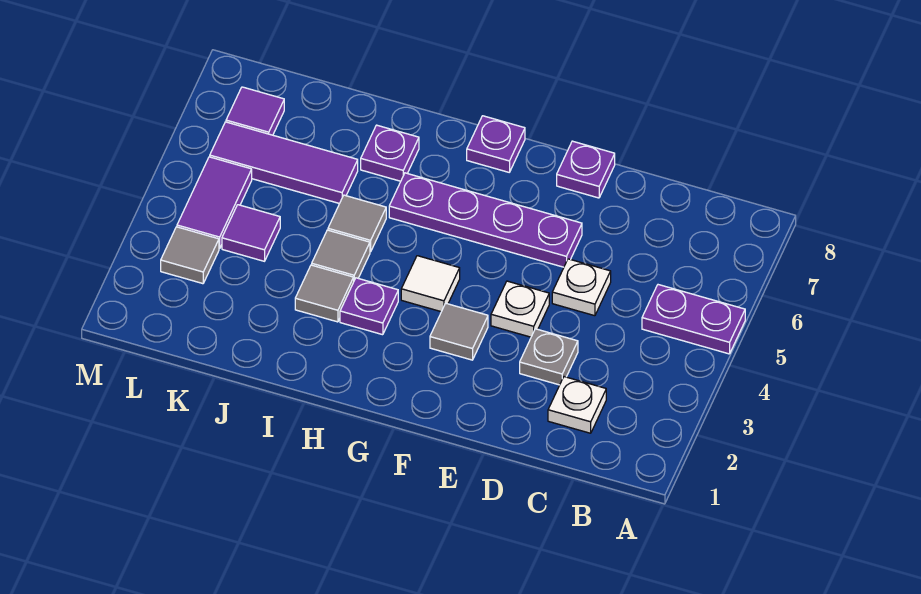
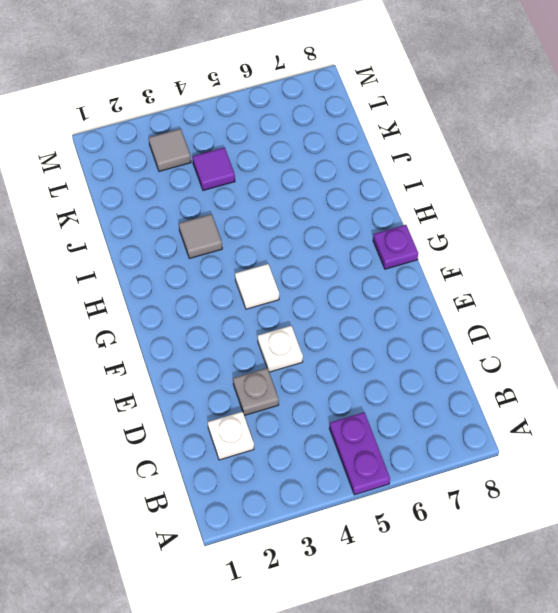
none -> white 1x1 plate [552,259,611,316]
none -> purple 1x4 plate [389,173,582,267]
none -> purple 1x1 plate [557,141,615,198]

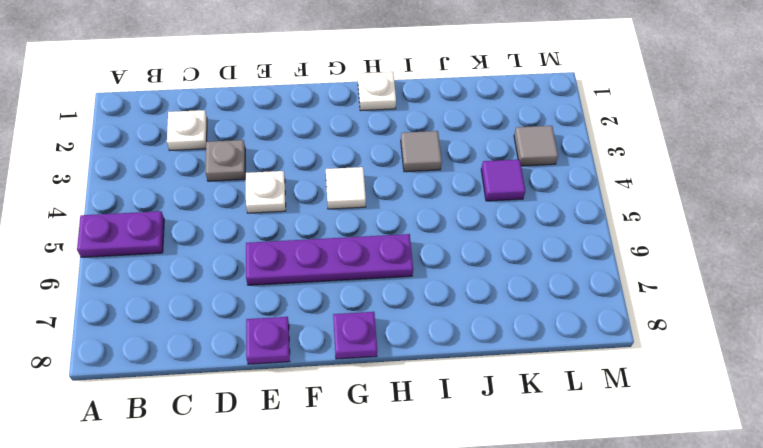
white 1x1 plate [358,72,396,111] -> white 1x1 plate moved to [552,259,611,316]
none -> grey 1x1 tile [430,303,488,360]
none -> purple 1x1 plate [340,278,398,335]
none -> grey 1x1 tile [312,230,370,280]

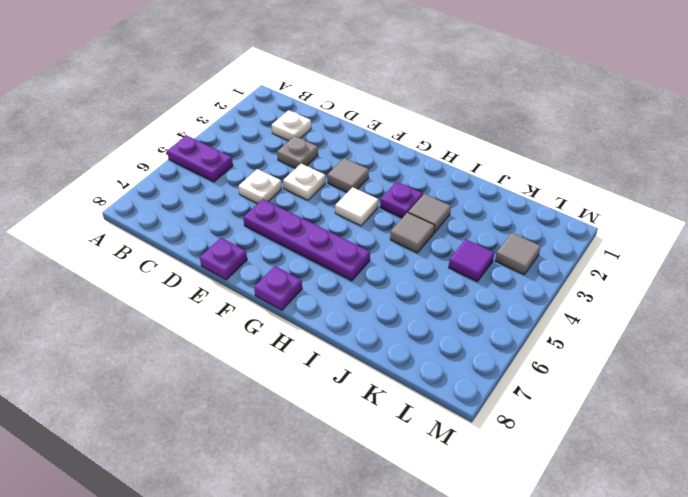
none -> grey 1x1 tile [328,195,386,252]
none -> purple 1x1 plate [361,125,419,181]
none -> purple 1x3 tile [210,122,358,203]

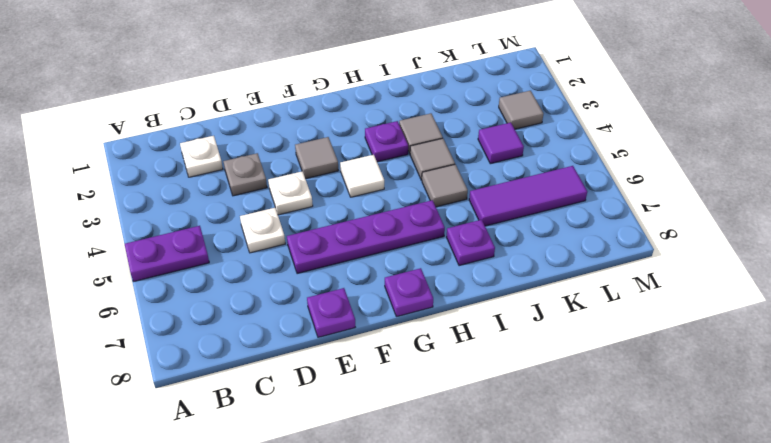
none -> purple 1x2 tile [177,157,252,249]
none -> purple 1x1 tile [226,87,284,135]

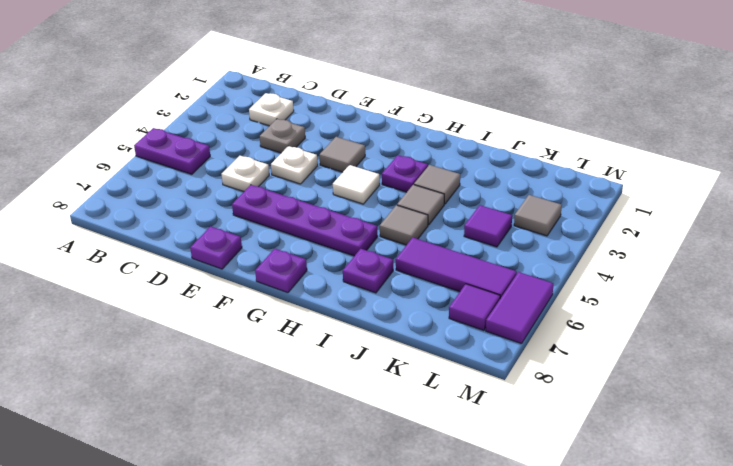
purple 1x2 tile [486,272,553,344] -> purple 1x2 tile moved to [177,157,252,249]

